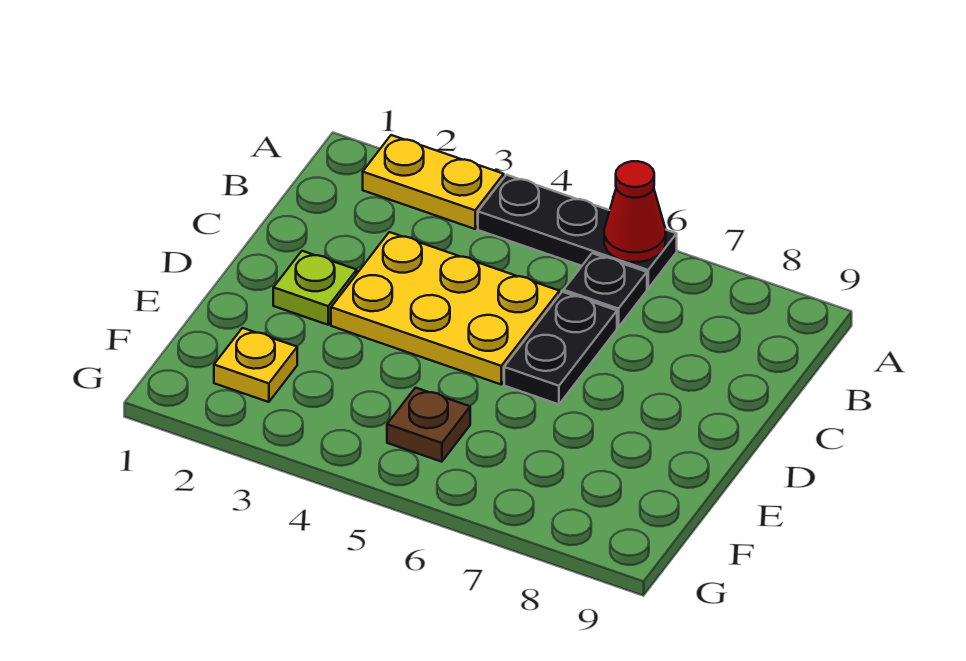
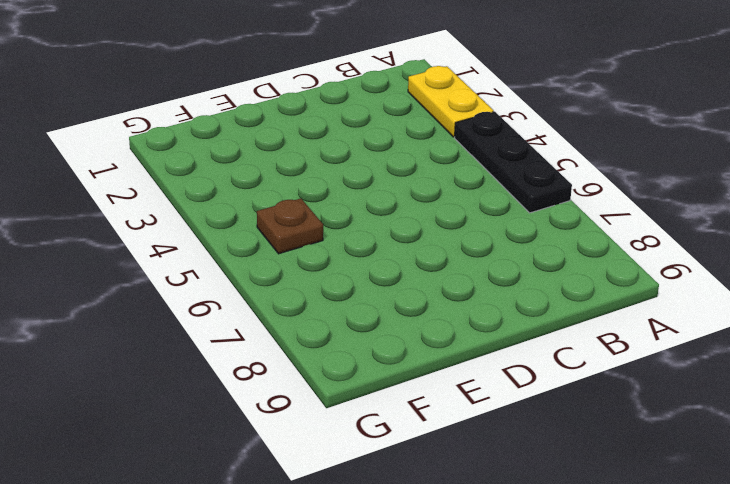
none -> black 1x1 plate [564,253,647,327]
none -> yellow 2x3 plate [331,232,559,384]

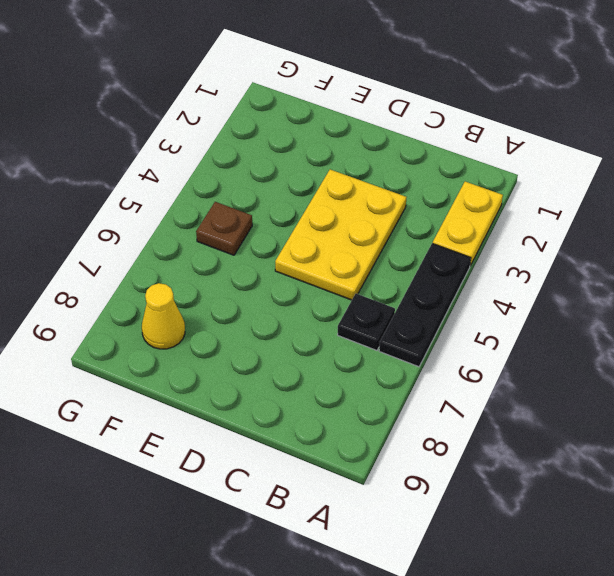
yellow 1x1 cone [142,283,185,349] -> none
none -> black 1x2 plate [504,292,617,404]
none -> lime 1x1 plate [273,251,357,325]

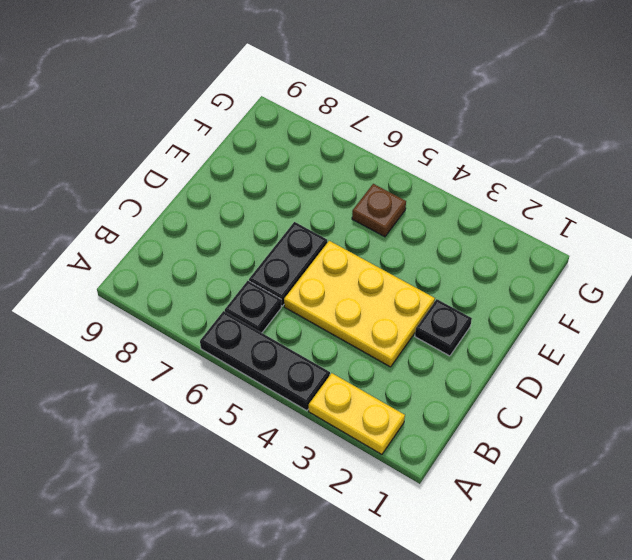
black 1x1 plate [415,299,472,356] -> lime 1x1 plate [273,251,357,325]
none -> yellow 1x1 plate [214,328,297,402]
none -> red 1x1 cone [604,161,666,262]

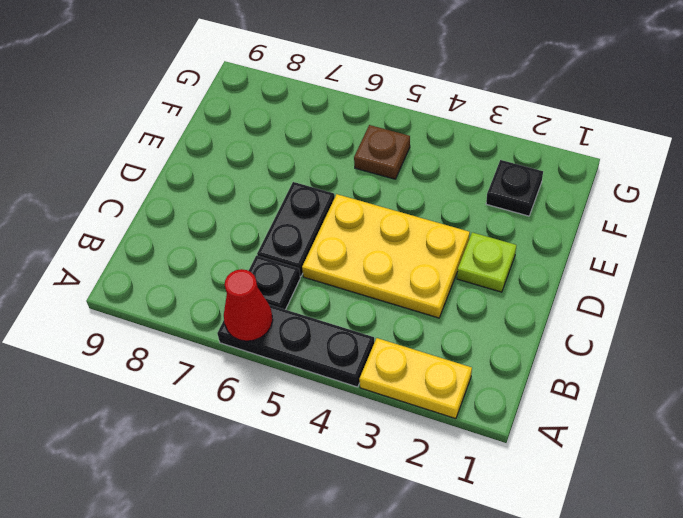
black 1x1 plate [486,160,543,216] -> yellow 1x1 plate [214,328,297,402]

